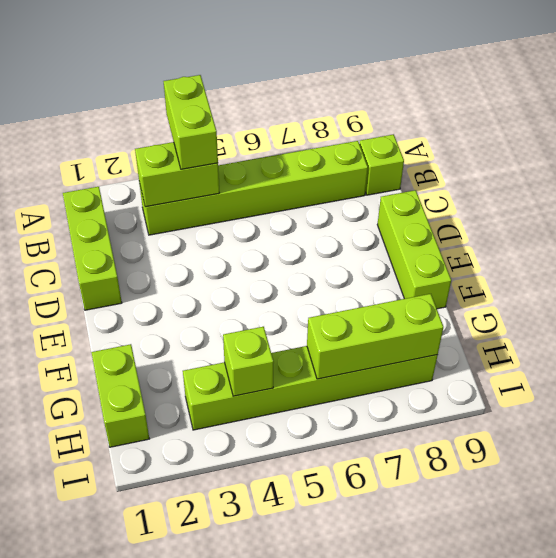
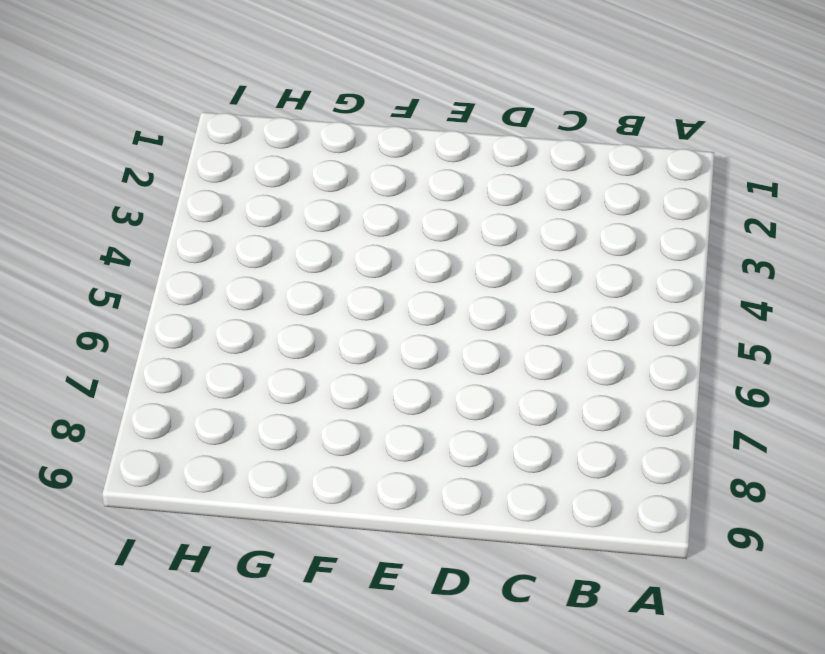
none -> lime 1x3 brick [63,187,122,310]
none -> lime 1x6 brick [139,141,368,235]

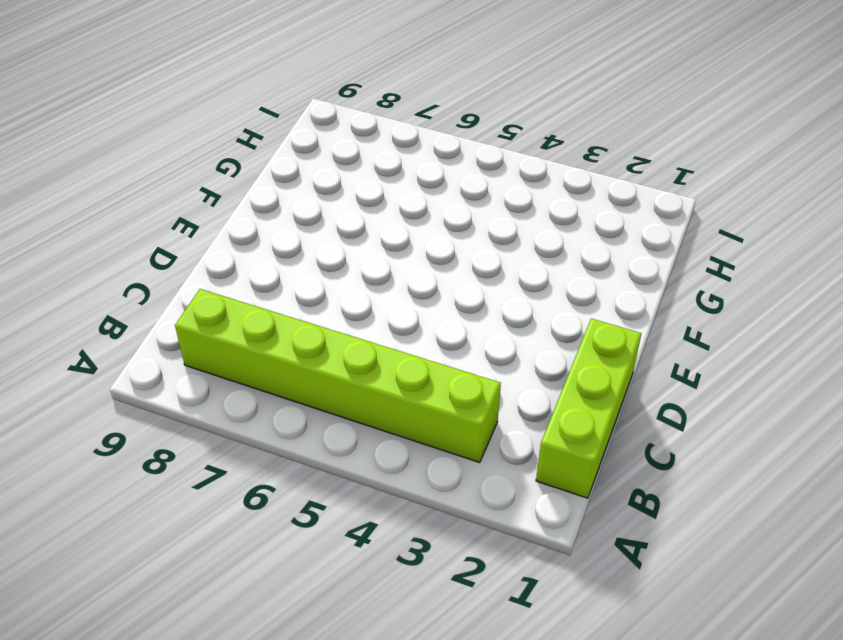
none -> lime 1x1 brick [360,134,404,195]
none -> lime 1x3 brick [377,190,451,309]

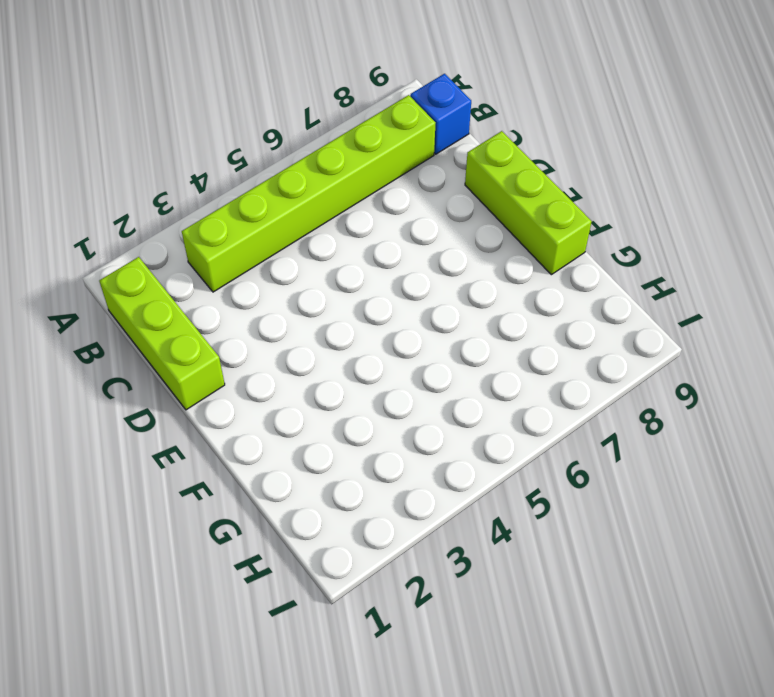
blue 1x1 brick [410,74,471,154] -> lime 1x1 brick [360,134,404,195]
none -> lime 1x2 brick [91,344,149,447]
none -> lime 1x6 brick [183,346,438,430]

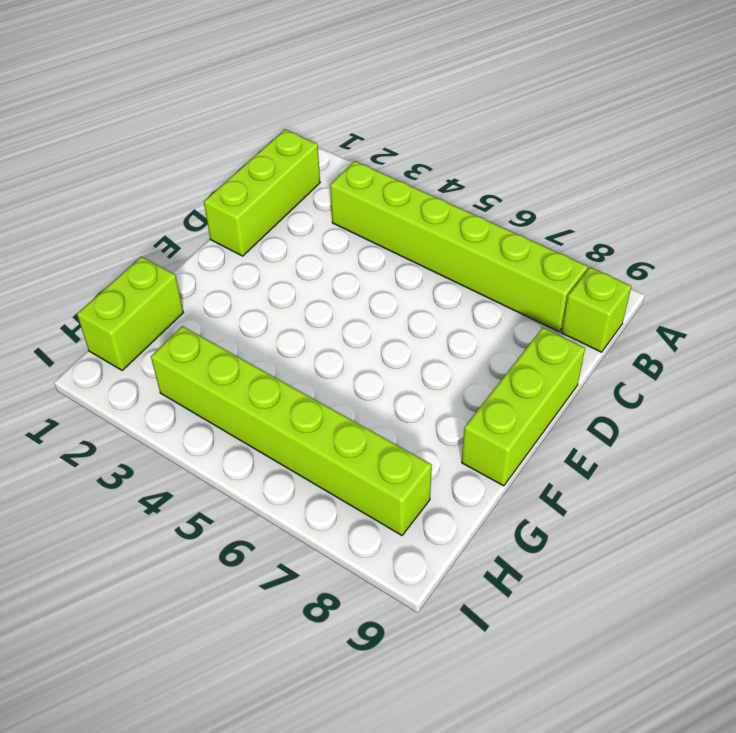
none -> lime 1x2 brick [135,142,219,207]
none -> lime 1x1 brick [223,327,274,396]

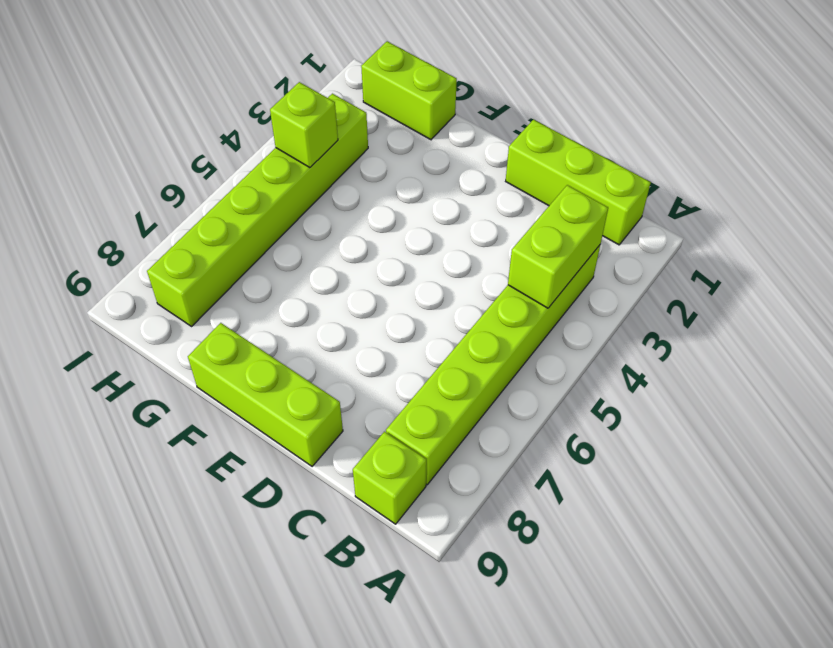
none -> lime 1x3 brick [307,294,443,379]
none -> lime 1x2 brick [163,75,218,169]

